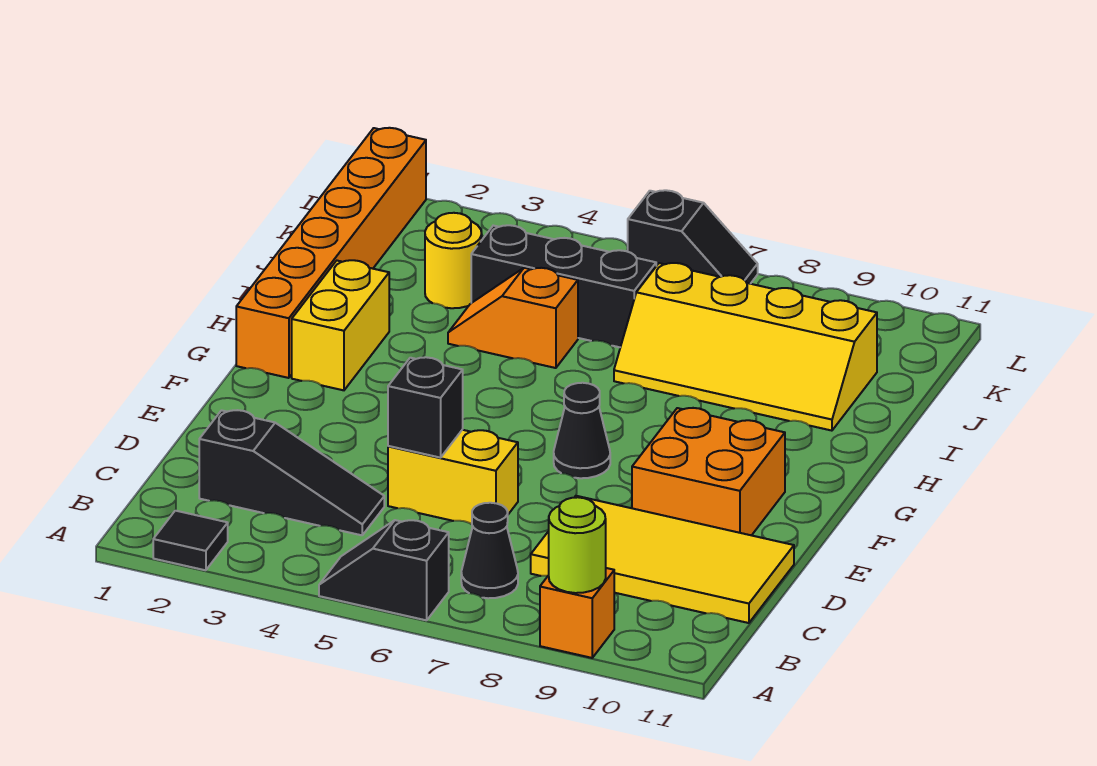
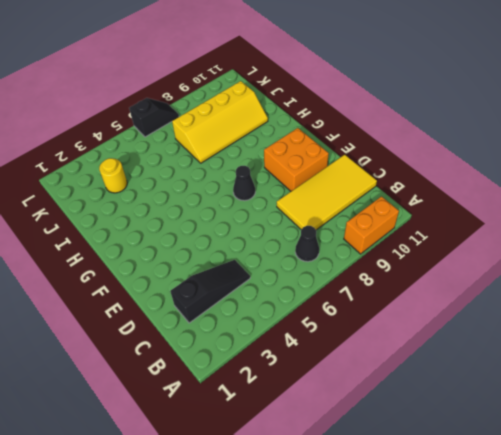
orange 1x2 brick [344,196,399,254] -> orange 1x1 brick [540,568,614,658]
none -> black 1x1 tile [153,511,228,570]
none -> black 1x2 slope [319,520,449,620]
none -> yellow 1x2 brick [388,430,518,524]

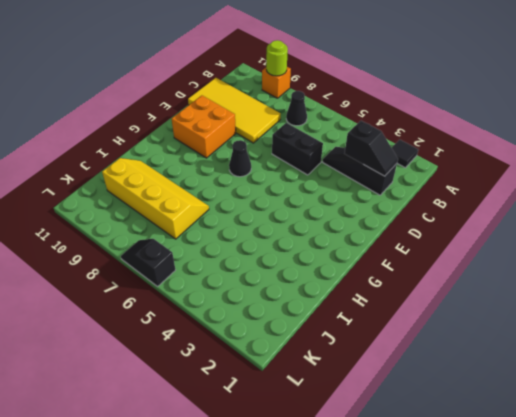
black 1x2 slope [344,121,398,176] -> black 1x2 slope moved to [319,520,449,620]
black 1x2 brick [272,123,323,175] -> yellow 1x2 brick [388,430,518,524]
none -> orange 1x6 brick [236,128,426,378]
none -> yellow 1x2 brick [292,260,389,390]
none -> orange 1x2 slope [448,268,578,368]

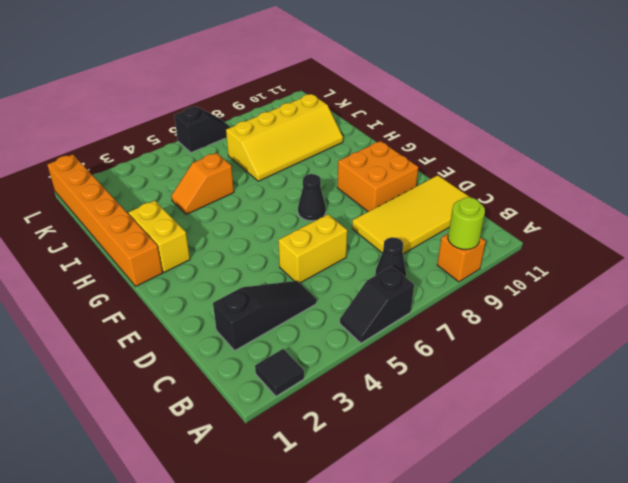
none -> yellow 1x1 round brick [425,213,482,308]
none -> black 1x3 brick [471,225,656,347]
none -> black 1x1 brick [388,357,463,458]

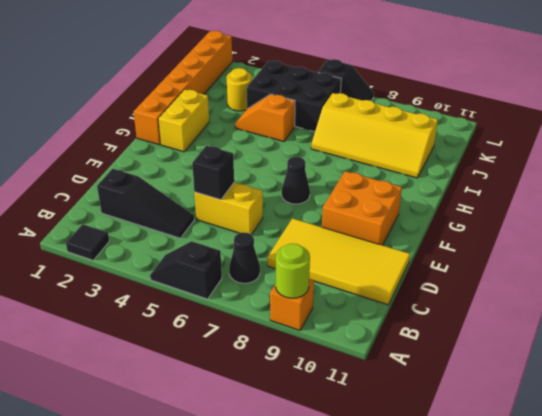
black 2x3 brick [247,61,341,132] -> black 1x3 brick [471,225,656,347]

